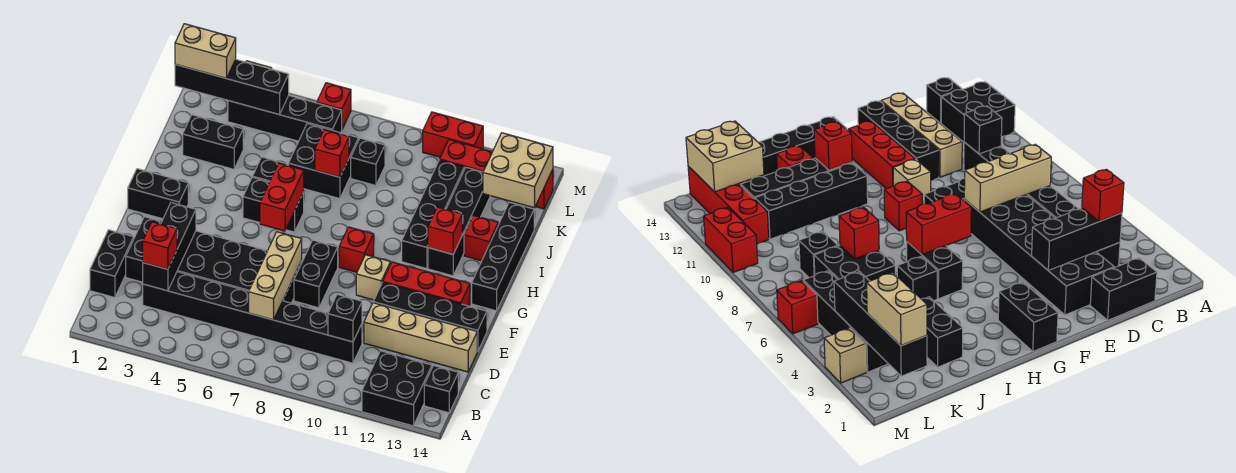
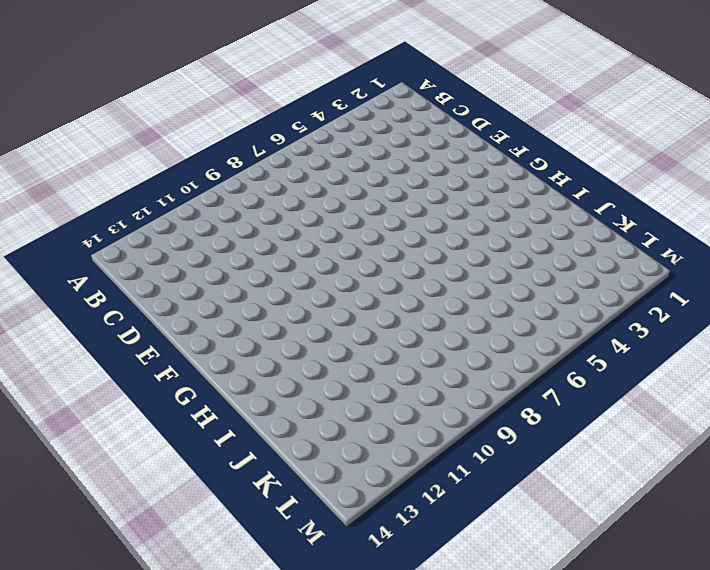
none -> black 2x2 brick [362,351,432,426]
none -> black 1x1 brick [424,366,458,413]
none -> black 1x2 brick [90,230,134,298]
none -> black 1x8 brick [143,272,362,363]

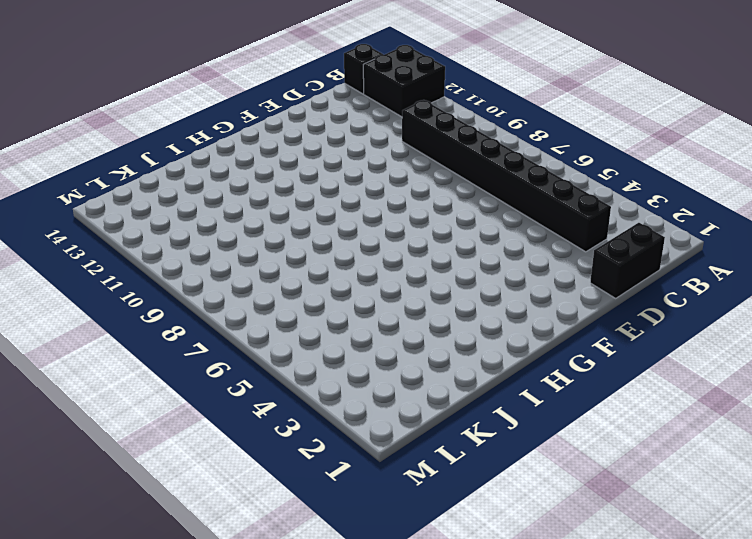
none -> black 2x6 brick [126,217,302,303]
none -> tan 1x4 brick [364,303,477,372]
none -> black 1x2 brick [294,240,338,308]
none -> black 1x4 brick [373,282,487,352]

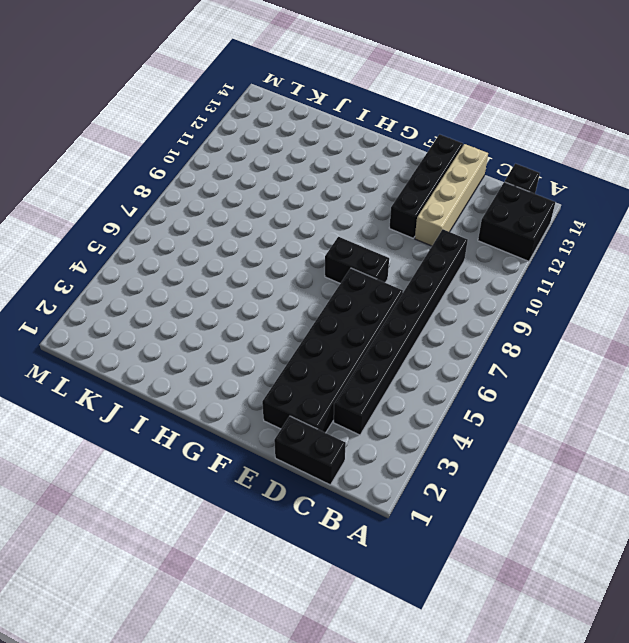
none -> tan 1x1 brick [356,255,391,300]
none -> red 1x3 brick [383,262,470,306]
none -> black 1x2 brick [128,169,188,219]
none -> red 1x1 brick [339,227,374,272]

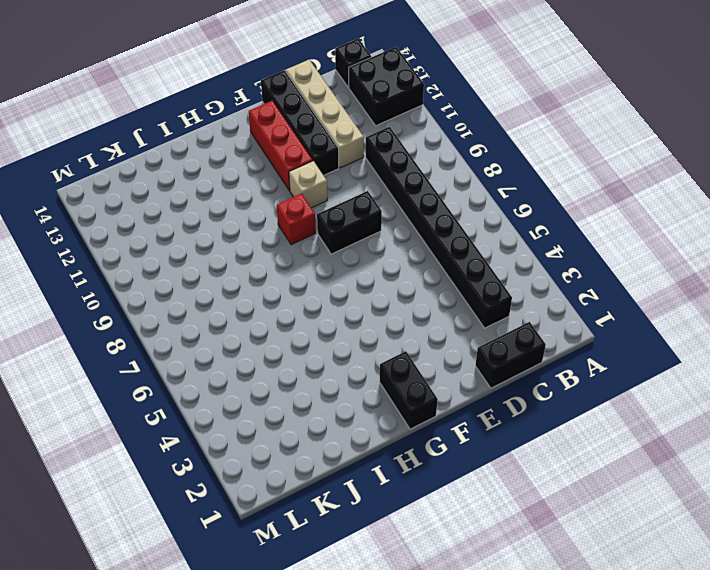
none -> black 2x6 brick [126,217,302,303]
none -> black 1x4 brick [472,202,534,311]
none -> black 1x2 brick [243,177,304,232]
none -> black 1x4 brick [402,160,464,269]

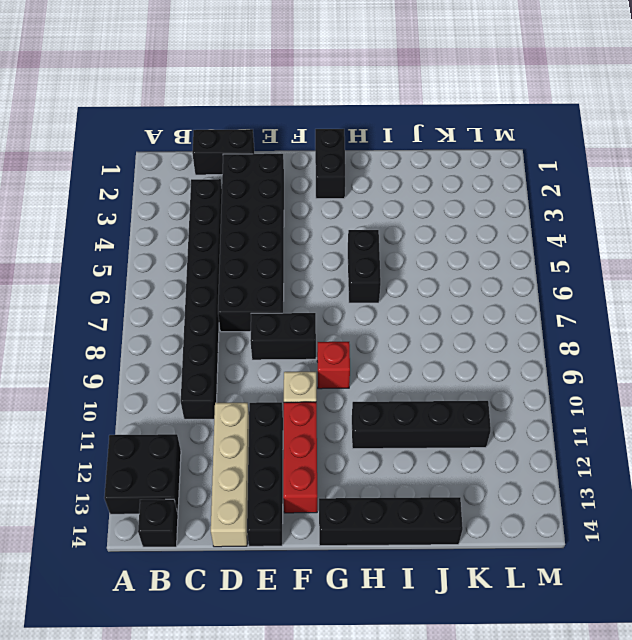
none -> black 1x4 brick [428,167,490,276]
none -> black 1x1 brick [252,157,287,182]
none -> red 1x1 brick [464,215,498,261]
none -> black 1x2 brick [183,115,243,169]

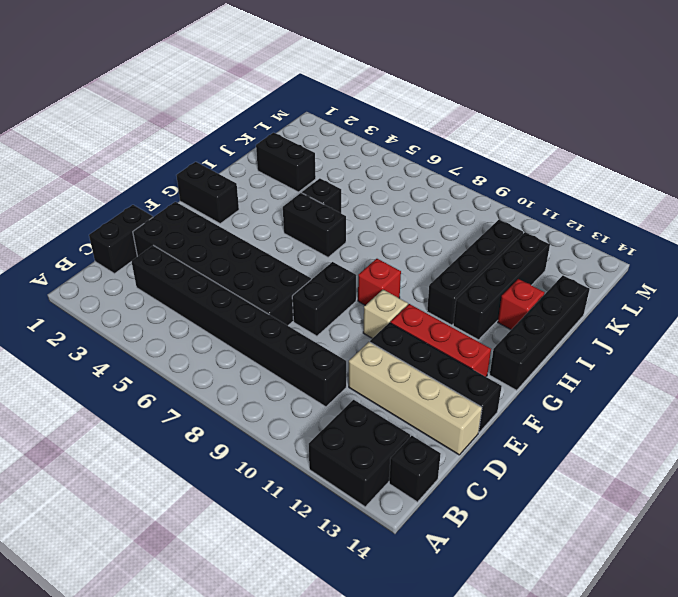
none -> black 2x2 brick [288,124,359,199]
none -> black 1x1 brick [351,138,385,186]
none -> black 1x4 brick [228,95,342,141]
none -> red 1x4 brick [440,140,553,209]

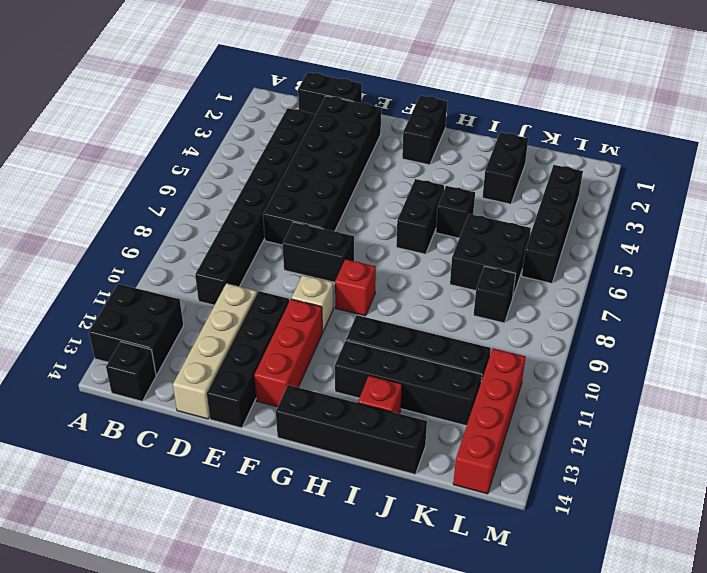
none -> tan 1x1 brick [824,328,866,383]
none -> red 1x1 brick [317,83,351,129]
none -> red 1x2 brick [423,112,483,157]
none -> black 1x3 brick [143,203,196,291]

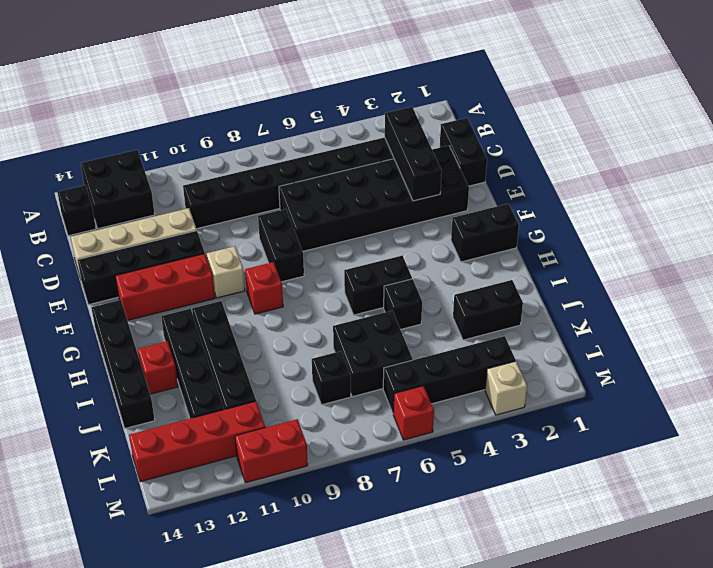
none -> tan 1x3 brick [249,232,302,320]
none -> black 1x1 brick [328,294,362,342]
none -> red 1x2 brick [260,163,304,231]
none -> red 1x1 brick [428,207,462,254]

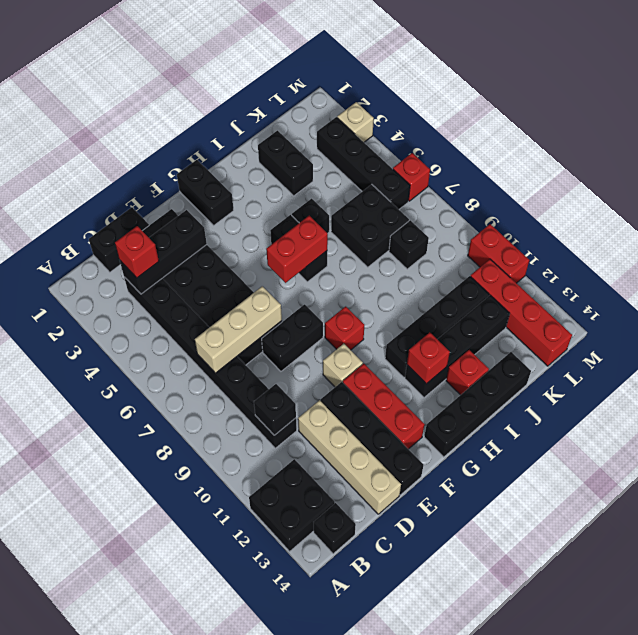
none -> red 1x1 brick [315,130,349,177]
none -> tan 2x2 brick [483,133,553,208]
none -> black 1x4 brick [175,60,289,114]
none -> tan 1x2 brick [175,24,236,78]

